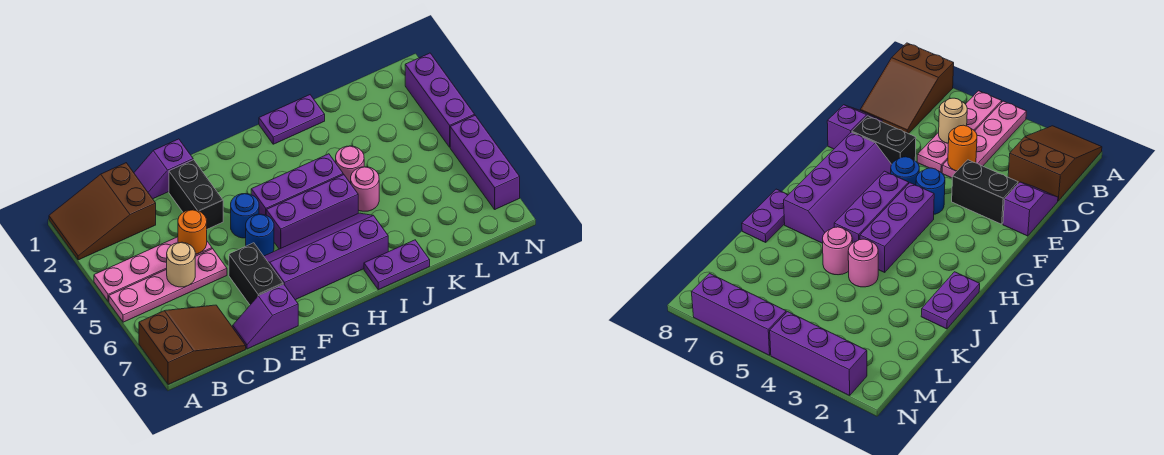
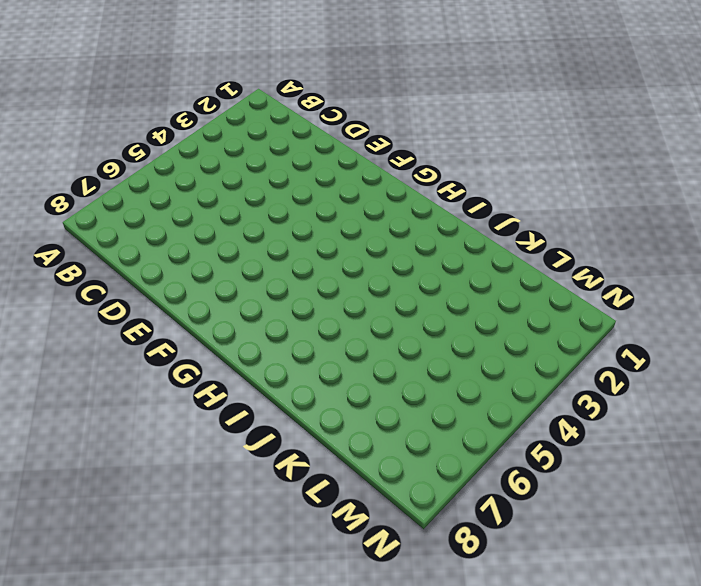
none -> brown 2x3 slope [49,163,156,260]
none -> pink 1x4 plate [94,237,212,301]
none -> pink 1x4 plate [109,249,227,322]

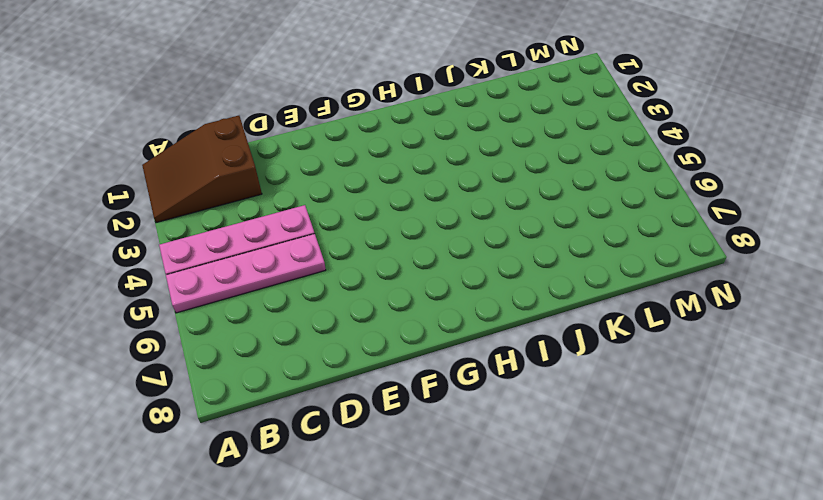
none -> brown 2x3 slope [139,305,246,385]
none -> purple 1x2 slope [134,139,193,199]
none -> purple 1x2 slope [233,284,298,349]

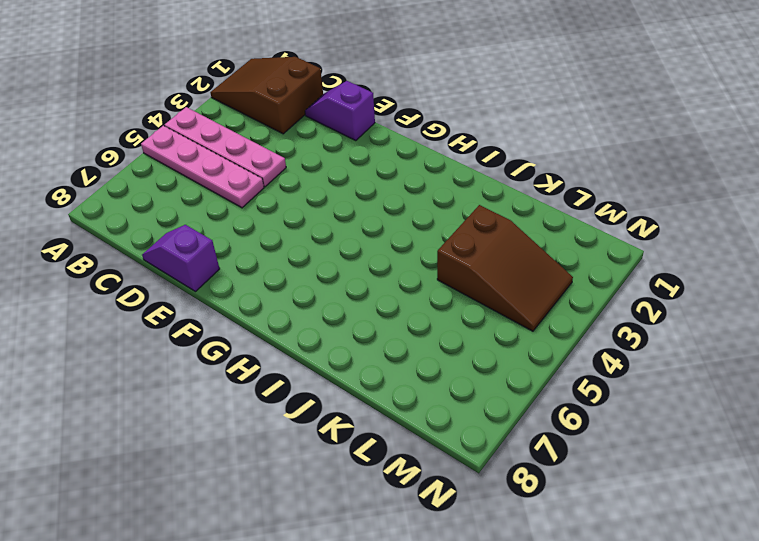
brown 2x3 slope [437,205,573,331] -> brown 2x3 slope moved to [139,305,246,385]
none -> black 1x2 brick [169,160,223,229]
none -> black 1x2 brick [229,243,283,305]
none -> blue 1x1 round brick [231,194,259,238]

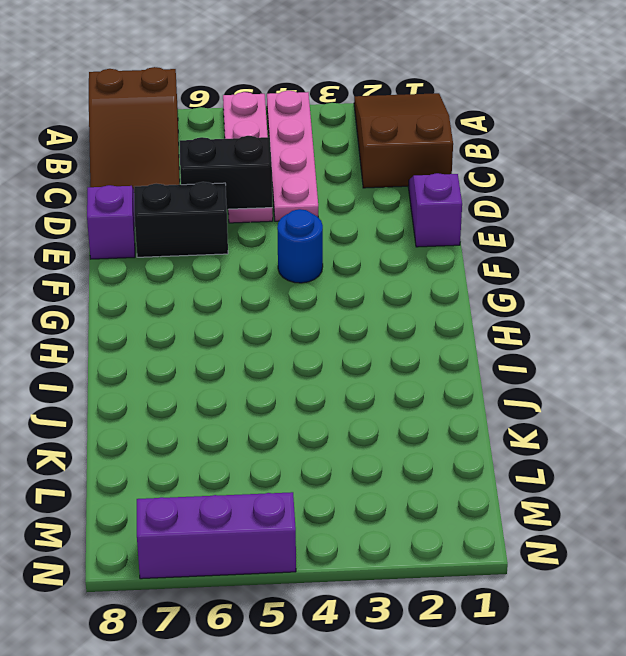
black 1x2 brick [180,136,272,210] -> black 1x2 brick moved to [169,160,223,229]
none -> blue 1x1 round brick [246,214,274,256]
none -> purple 2x4 slope [264,213,388,300]
none -> purple 1x3 brick [251,154,343,215]

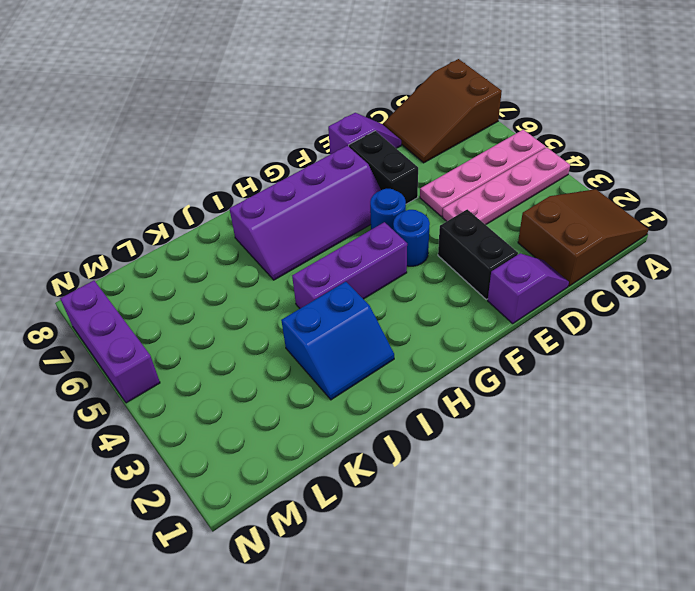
blue 2x2 slope [281,282,394,400] -> none
none -> purple 1x3 brick [266,175,358,249]
none -> purple 1x2 plate [259,95,325,144]
none -> purple 1x2 plate [364,240,430,290]

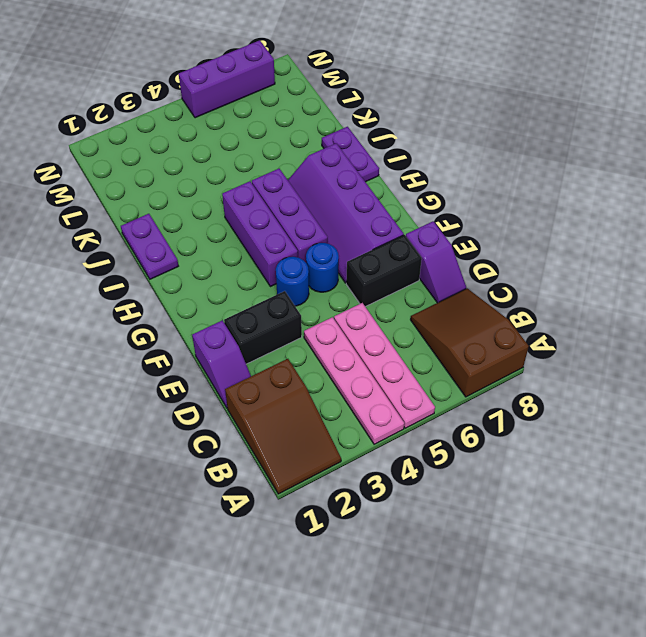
none -> pink 1x1 round brick [336,146,364,183]
none -> pink 1x1 round brick [351,167,379,211]
none -> purple 1x3 brick [405,53,475,147]

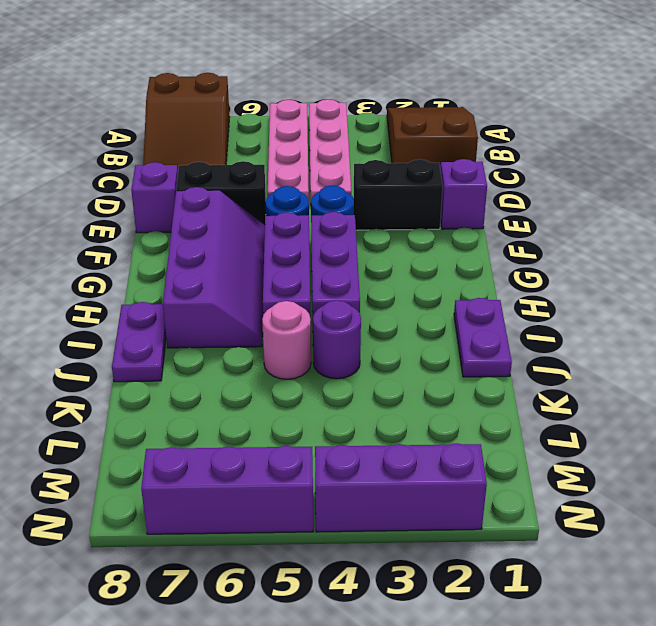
purple 1x1 round brick [313,300,361,379] -> pink 1x1 round brick [336,146,364,183]
none -> tan 1x1 round brick [167,242,195,287]
none -> orange 1x1 round brick [178,210,207,254]

